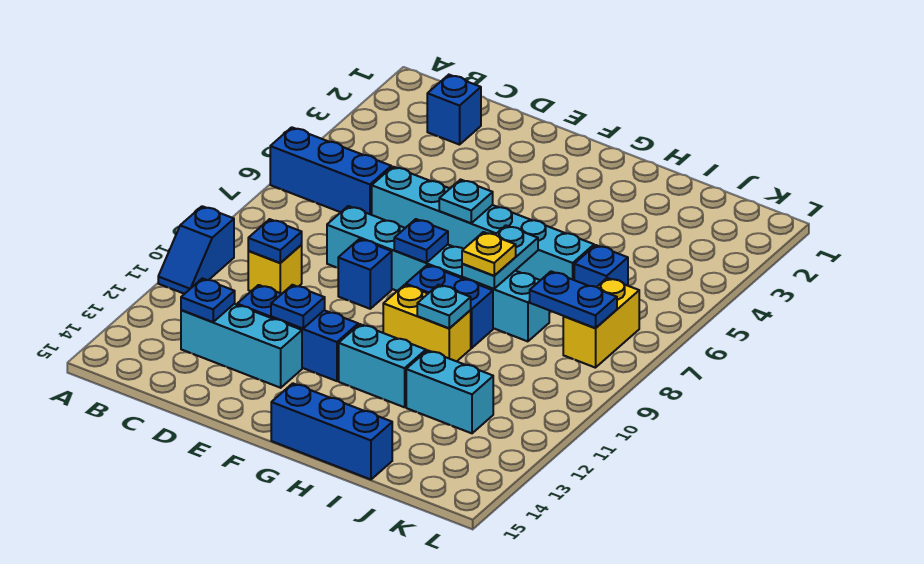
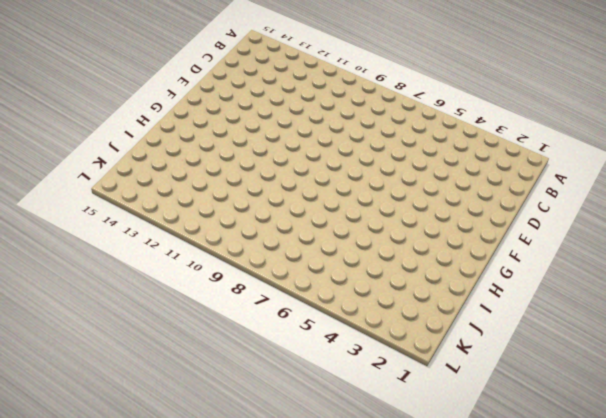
none -> blue 1x3 brick [270,127,391,215]
none -> blue 1x2 slope [158,206,234,294]
none -> blue 1x1 brick [427,75,481,145]

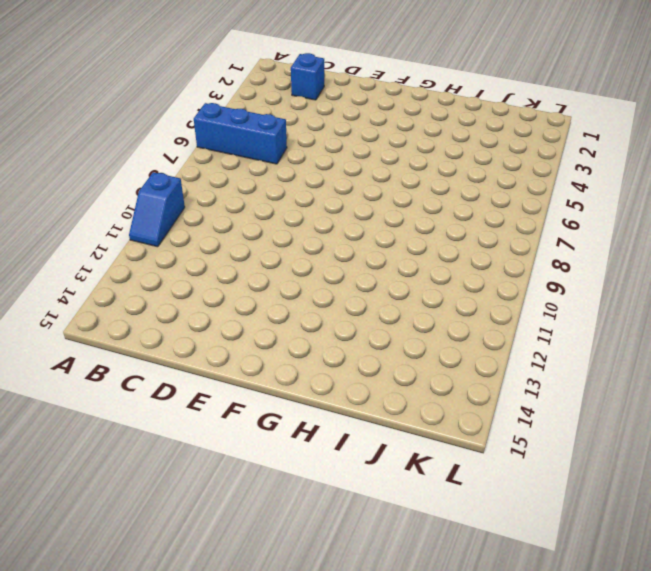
none -> yellow 1x1 brick [248,245,302,294]
none -> cyan 1x3 brick [181,304,302,388]
none -> cyan 1x6 brick [372,167,594,280]

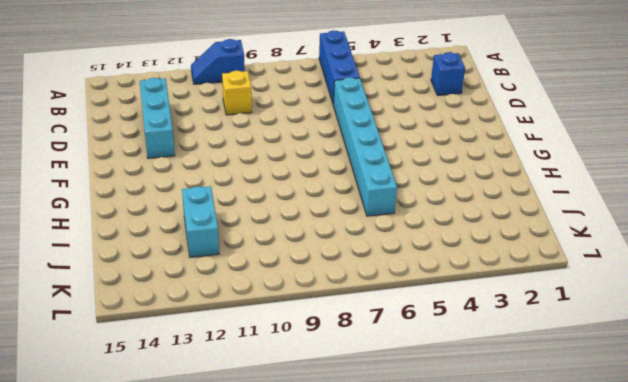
none -> cyan 1x6 brick [327,206,549,341]
none -> blue 1x3 brick [237,285,358,381]
none -> blue 1x1 brick [338,239,392,309]

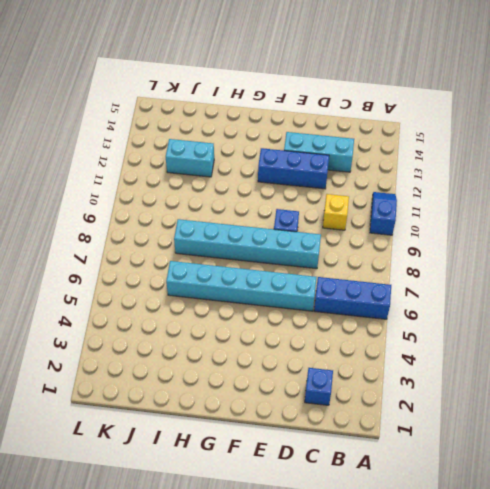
none -> blue 1x2 brick [406,265,493,348]
none -> yellow 1x2 brick [383,285,471,361]
none -> cyan 1x2 brick [339,324,426,407]

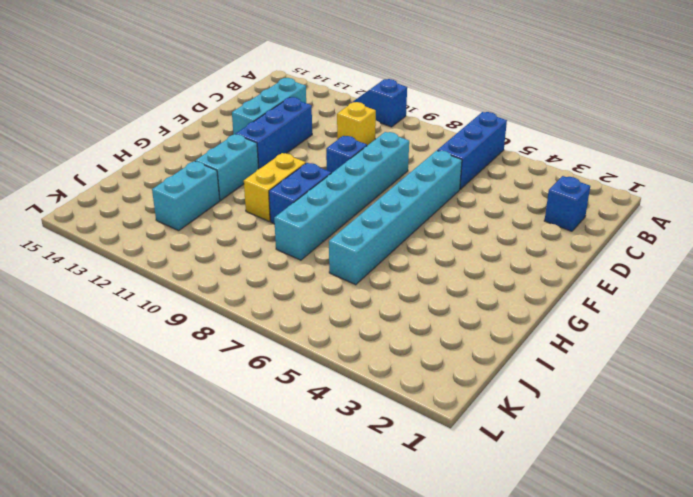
none -> blue 1x3 brick [271,383,392,479]
none -> blue 1x1 brick [574,245,628,287]
none -> yellow 1x2 brick [563,278,639,368]

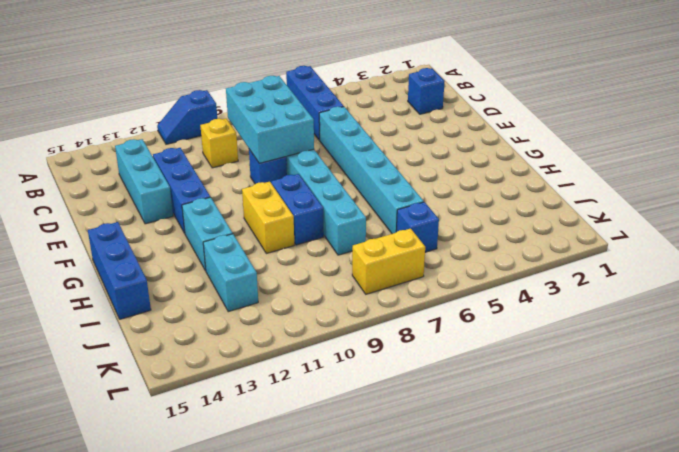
cyan 2x3 brick [226,76,314,163] -> none
none -> blue 1x1 plate [248,219,302,263]
none -> blue 1x1 plate [181,278,235,322]
none -> blue 1x1 plate [271,285,325,328]

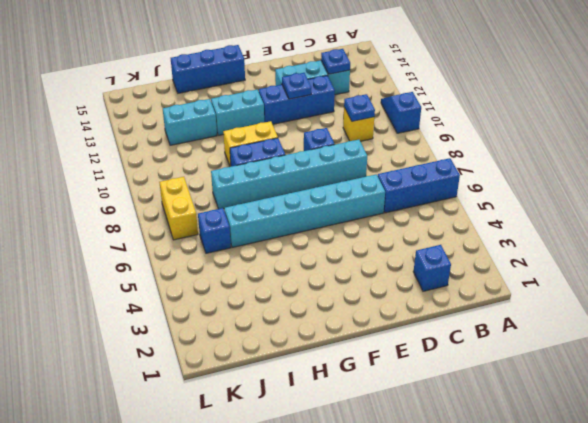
none -> cyan 1x1 plate [439,180,493,223]
none -> blue 1x1 plate [394,219,448,263]
none -> cyan 1x2 plate [462,226,538,289]

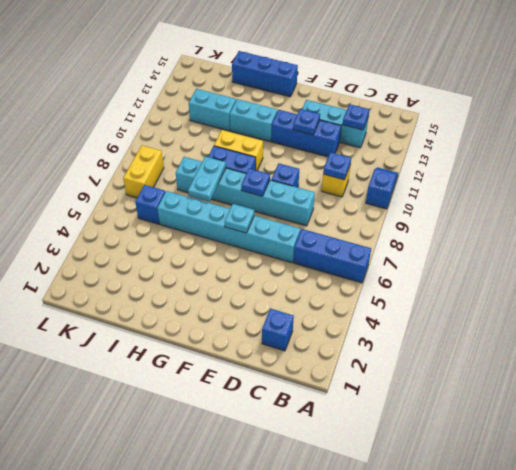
none -> cyan 1x1 plate [417,285,471,328]
none -> blue 1x2 plate [530,271,617,328]
none -> yellow 1x1 plate [462,232,516,276]

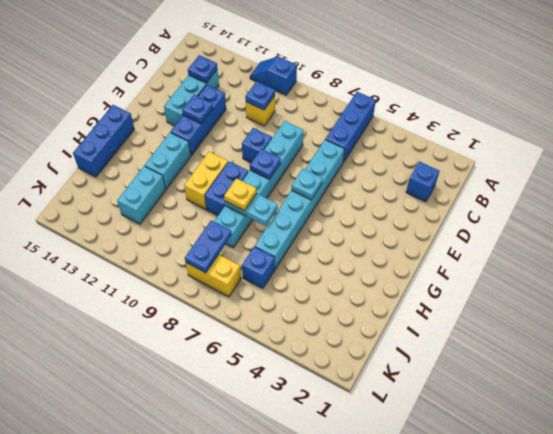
none -> cyan 1x1 plate [417,285,471,328]

